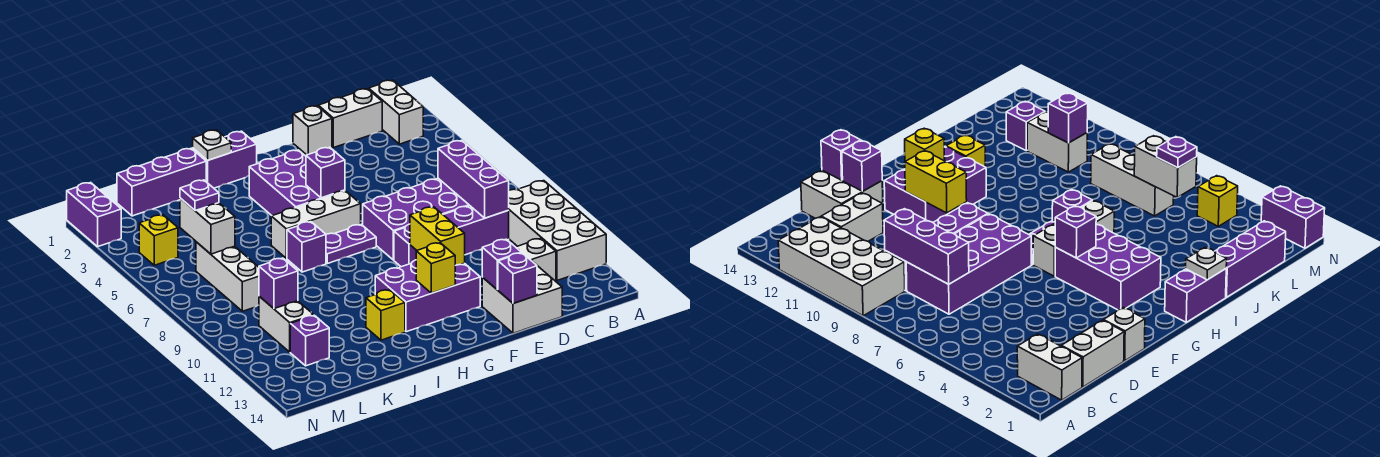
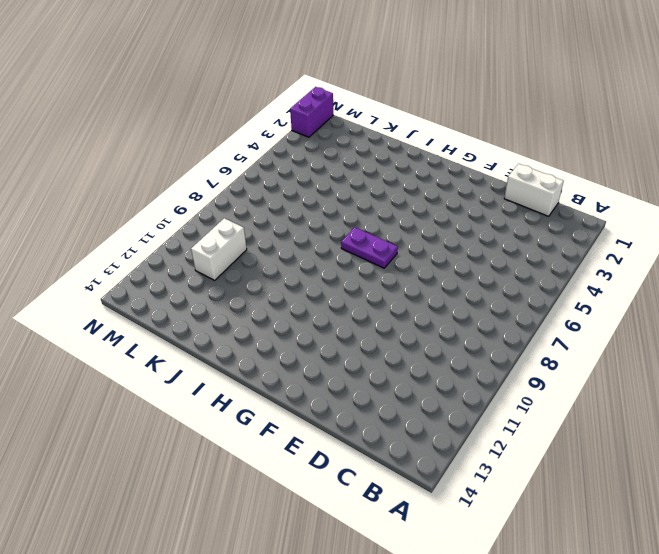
none -> white 2x4 brick [509,181,606,280]
none -> white 1x2 brick [369,80,423,144]
none -> purple 2x4 brick [363,178,470,260]
none -> purple 1x4 brick [394,206,509,267]

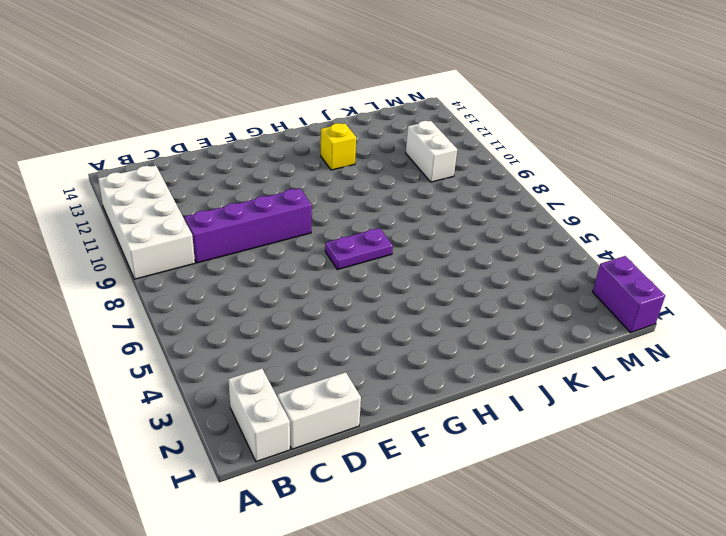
none -> purple 2x4 brick [363,178,470,260]
none -> white 1x2 brick [516,239,556,281]
none -> white 2x2 brick [482,261,562,333]
none -> white 1x1 brick [293,106,332,155]

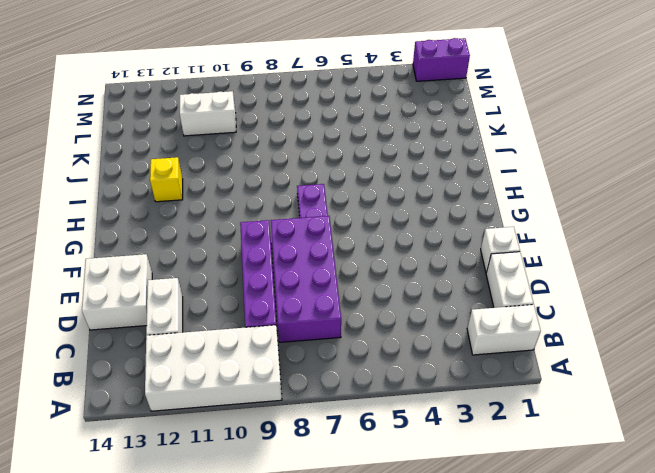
none -> purple 2x3 brick [375,260,480,332]
none -> purple 2x3 brick [249,150,345,216]
none -> white 1x3 brick [271,191,361,258]
none -> purple 1x2 brick [193,131,257,188]

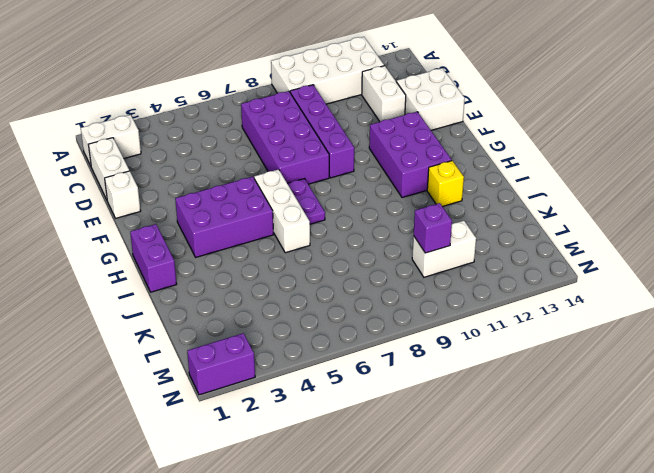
none -> purple 1x1 brick [287,222,326,272]
none -> purple 1x3 brick [117,148,206,216]
none -> white 1x3 brick [196,242,259,311]
none -> purple 1x1 brick [290,315,329,366]

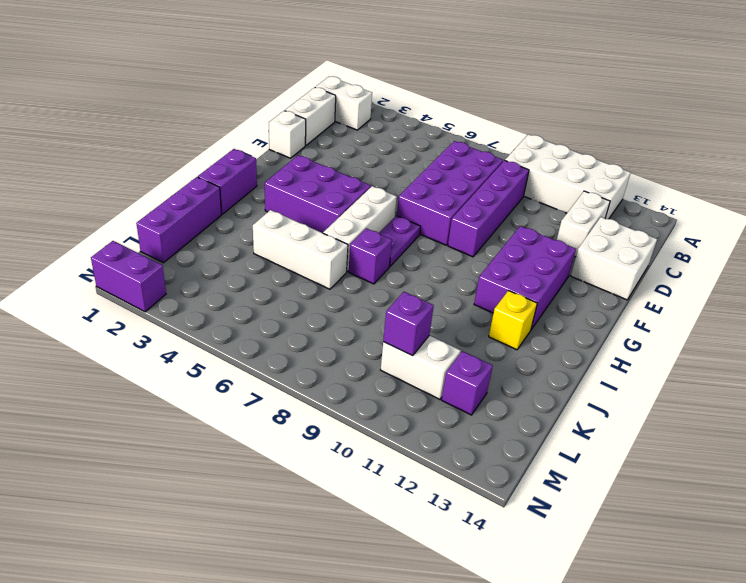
white 1x3 brick [253,210,348,289] -> white 1x3 brick moved to [196,242,259,311]
none -> yellow 1x1 brick [139,215,178,265]
none -> purple 1x3 brick [438,140,509,218]
none -> purple 1x1 brick [482,239,521,290]
none -> purple 1x1 brick [498,253,537,304]

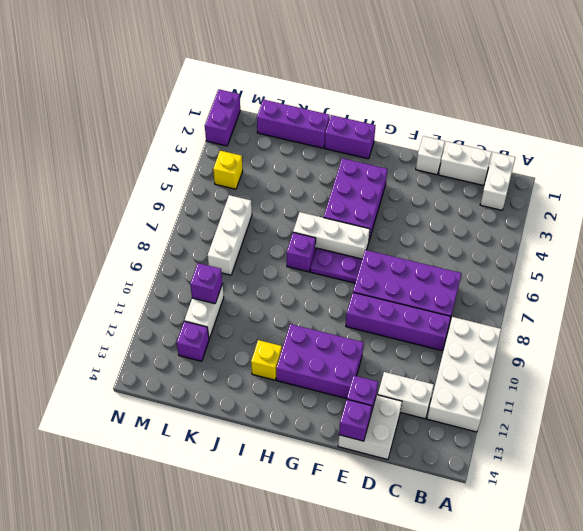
none -> purple 1x3 brick [438,140,509,218]
none -> yellow 1x2 brick [410,207,465,266]
none -> purple 1x1 brick [306,147,345,198]
none -> yellow 1x1 brick [416,243,455,293]

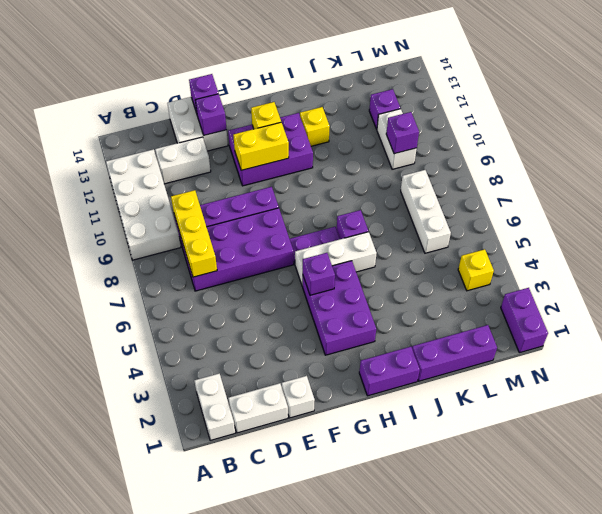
yellow 1x3 brick [171,190,217,277] -> purple 1x3 brick [438,140,509,218]
yellow 1x2 brick [233,122,289,170] -> yellow 1x2 brick turned to [410,207,465,266]
none -> white 1x1 plate [193,130,231,160]
none -> white 1x2 brick [180,198,235,254]
none -> purple 1x1 plate [180,180,219,211]

